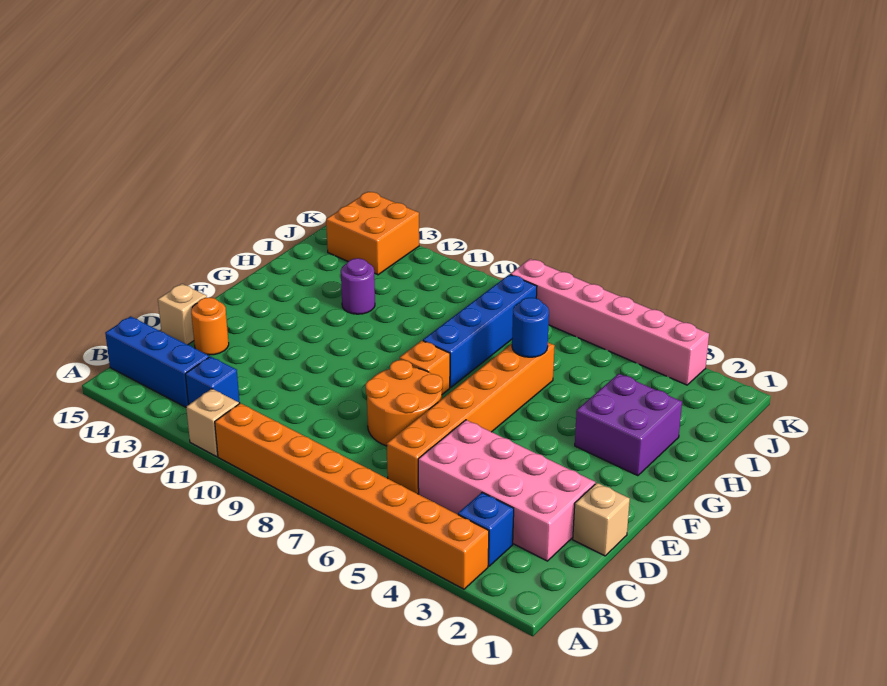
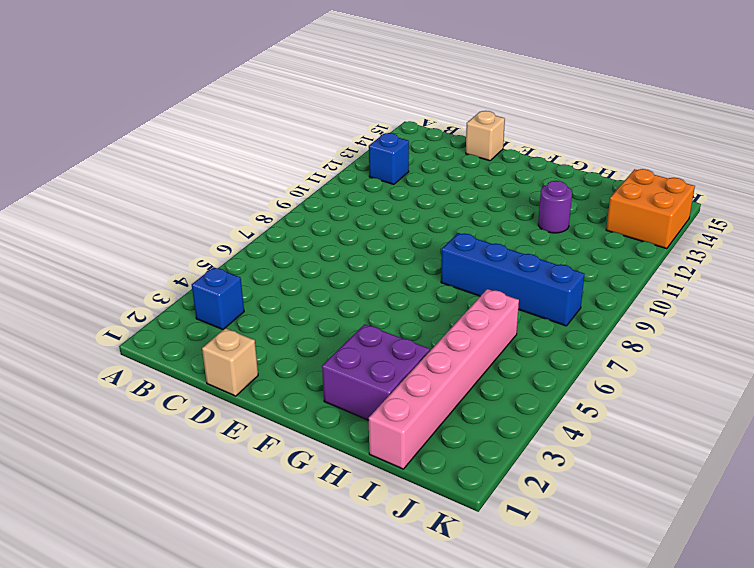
pink 1x6 brick [369,289,519,469] -> pink 1x6 brick moved to [510,259,709,385]
none -> orange 1x8 brick [215,403,489,589]
none -> tan 1x1 brick [186,389,239,456]
none -> blue 1x3 brick [105,316,209,407]

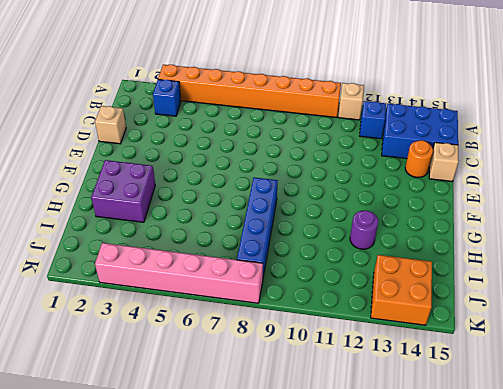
blue 2x3 brick [382,104,458,159] -> blue 1x3 brick [105,316,209,407]
none -> pink 2x4 brick [418,420,595,561]
none -> orange 1x6 brick [387,343,555,494]
none -> orange 2x2 round brick [365,360,443,446]

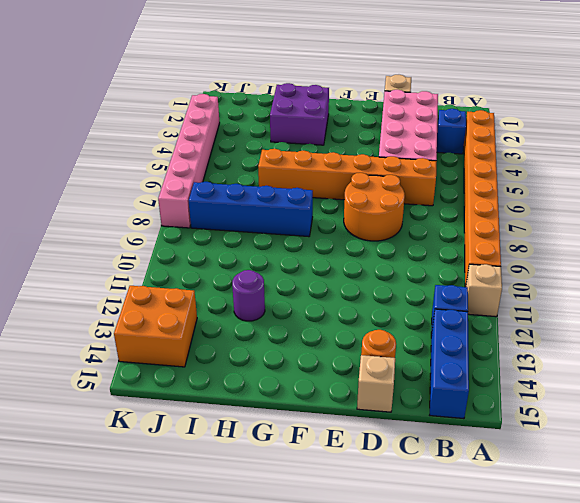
none -> orange 1x1 brick [400,341,450,394]
none -> blue 1x1 round brick [512,298,549,357]

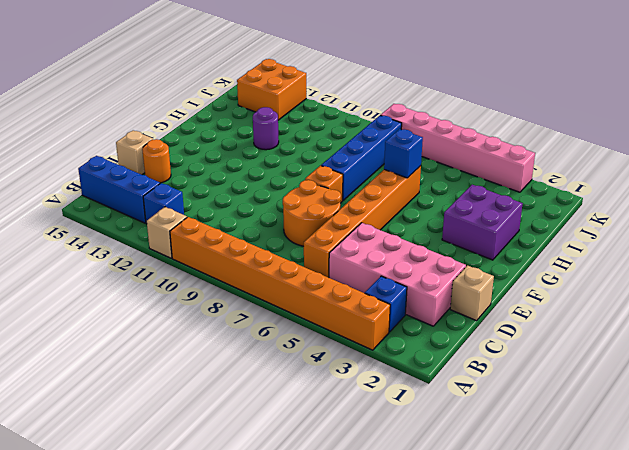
blue 1x1 brick [384,129,423,178] -> blue 1x1 round brick [512,298,549,357]

